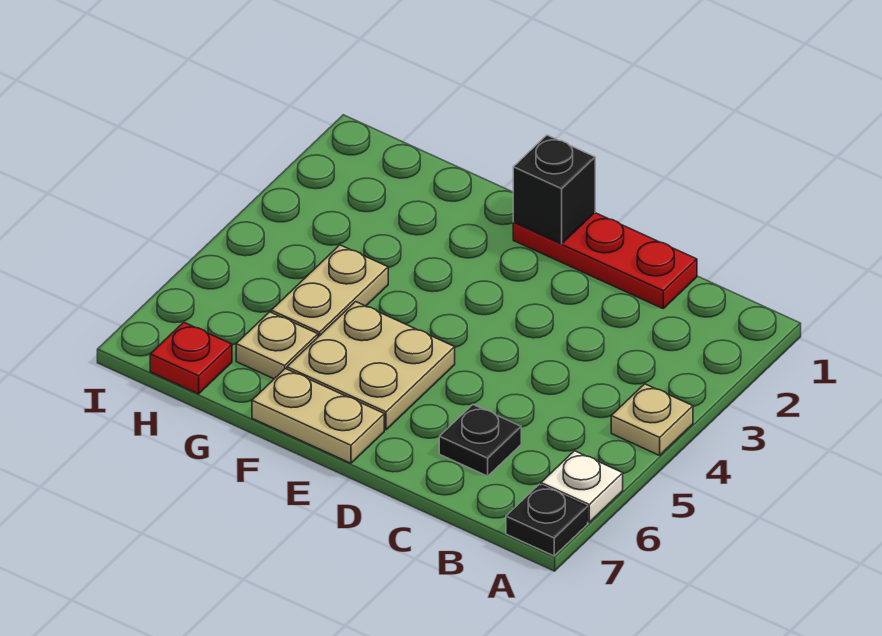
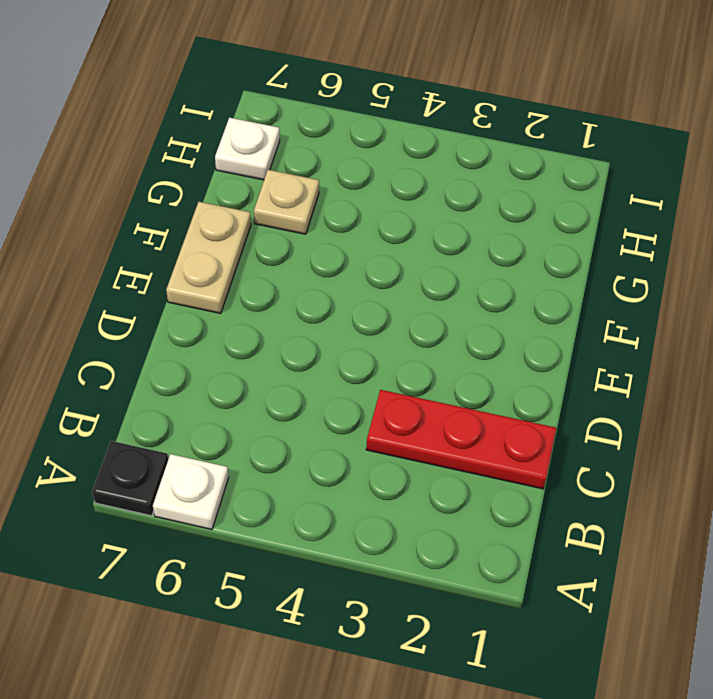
red 1x3 plate [366,390,556,489] -> red 1x3 plate turned to [513,213,697,308]
white 1x1 plate [215,118,280,180] -> red 1x1 plate [150,322,232,394]
none -> tan 1x1 plate [611,384,693,455]
none -> black 1x1 plate [439,405,521,476]

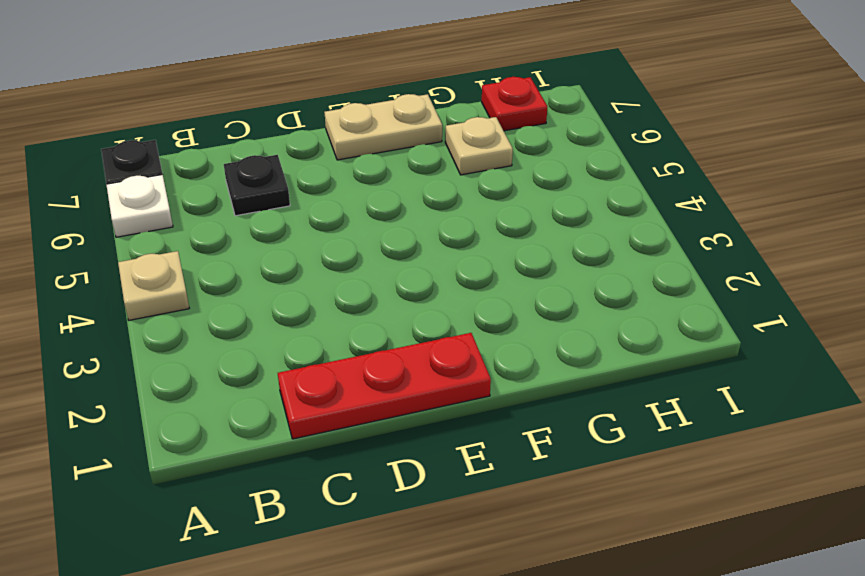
none -> tan 2x2 plate [287,302,455,430]
none -> tan 1x2 plate [271,245,388,337]

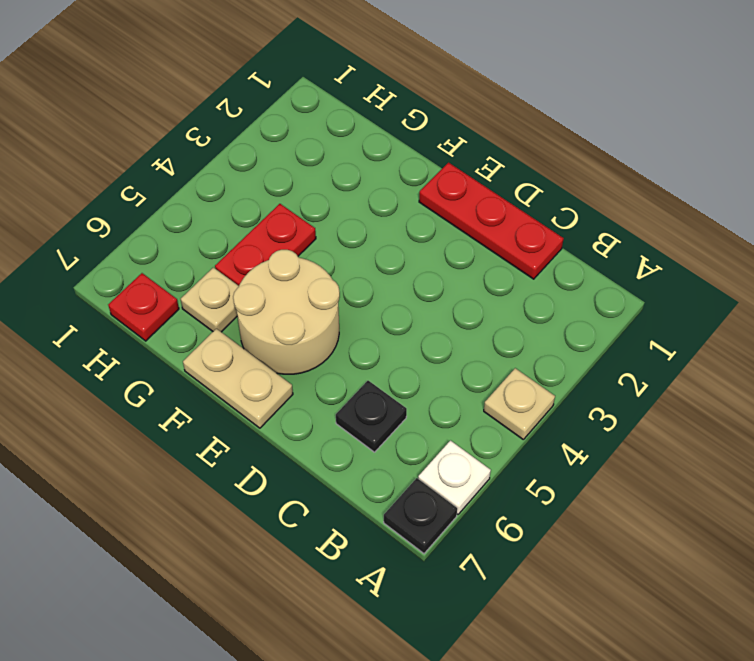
tan 2x2 round brick [233,250,340,374] -> tan 2x2 plate [287,302,455,430]
red 1x2 plate [215,204,316,286] -> tan 1x2 plate [271,245,388,337]
none -> black 1x1 brick [513,135,595,244]

